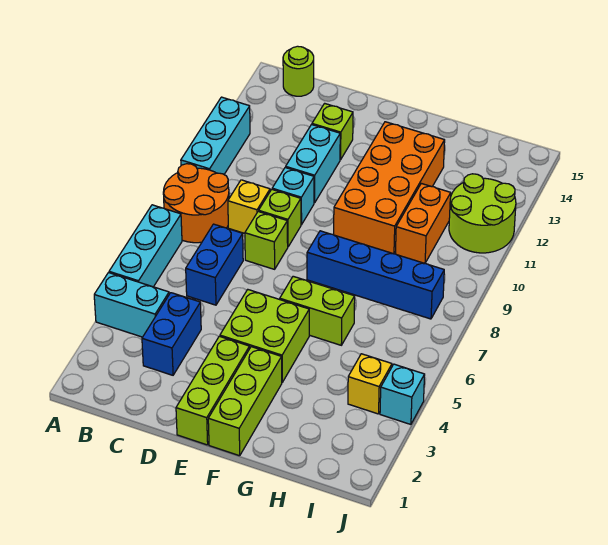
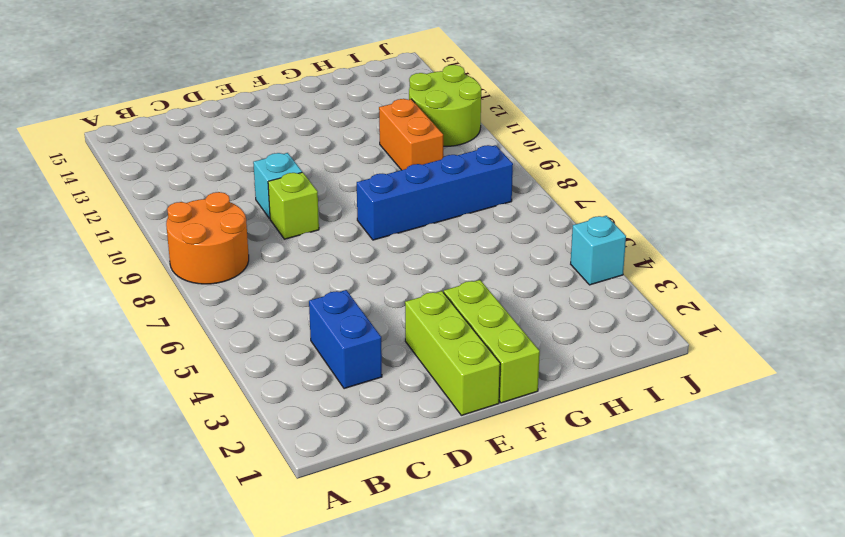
none -> cyan 1x2 brick [94,273,169,337]
none -> cyan 1x3 brick [109,205,182,287]
none -> cyan 1x3 brick [181,97,250,174]

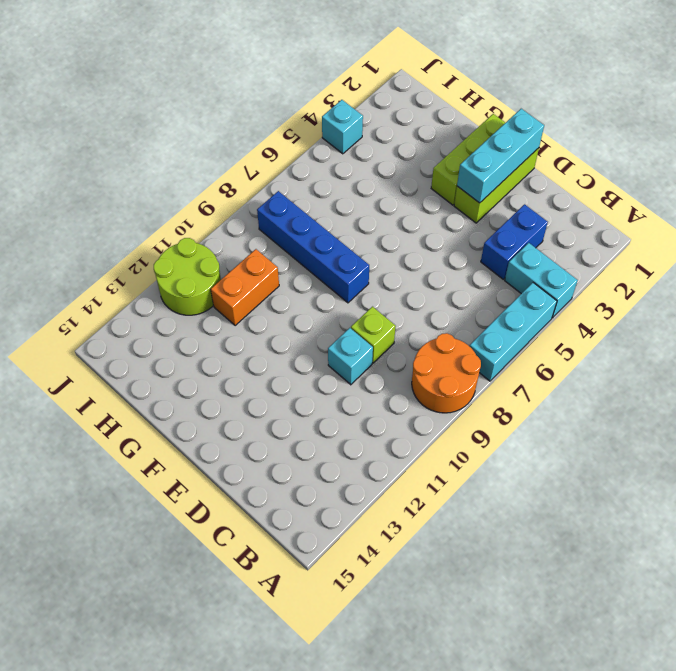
cyan 1x3 brick [457,109,544,203] -> cyan 1x3 brick moved to [181,97,250,174]
none -> lime 1x1 round brick [283,46,314,96]
none -> blue 1x2 brick [186,224,243,305]
none -> yellow 1x1 brick [228,180,270,233]

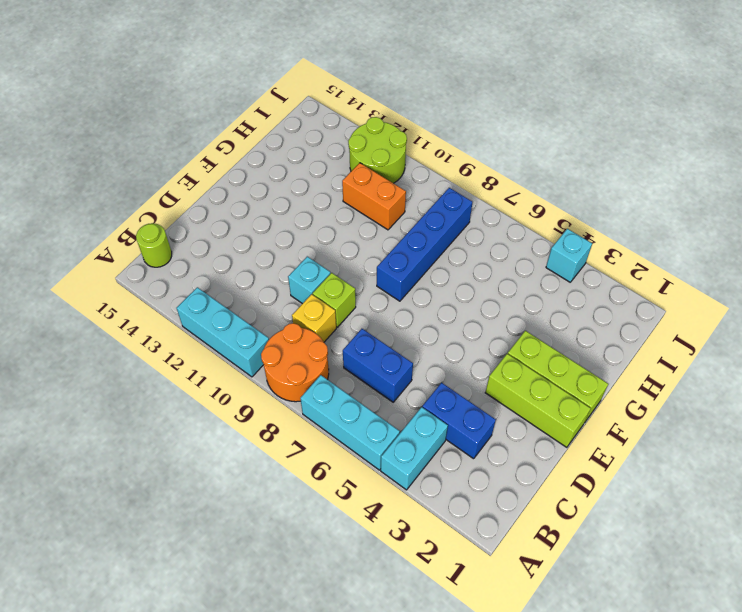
none -> lime 1x1 brick [245,211,288,269]
none -> cyan 1x2 brick [286,125,340,203]
none -> lime 1x1 brick [312,103,353,160]

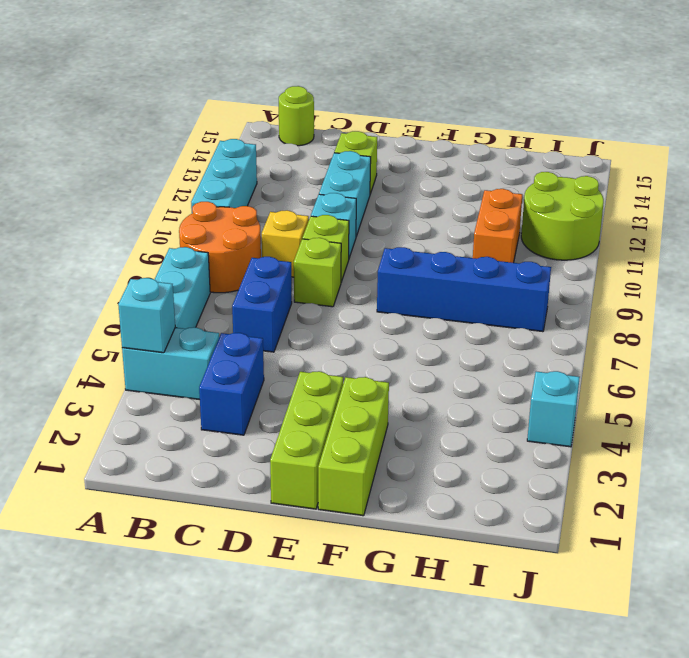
cyan 1x1 brick [118,278,175,353] -> none
none -> lime 2x2 brick [220,290,309,382]
none -> lime 1x2 brick [280,276,355,345]
none -> orange 2x4 brick [334,122,445,254]

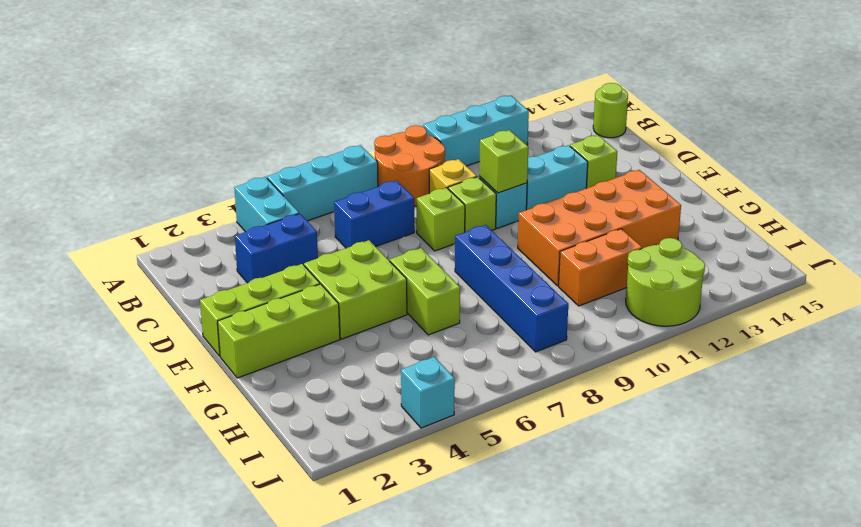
lime 1x1 brick [479,130,528,193] -> none
none -> yellow 1x1 brick [348,354,392,414]

